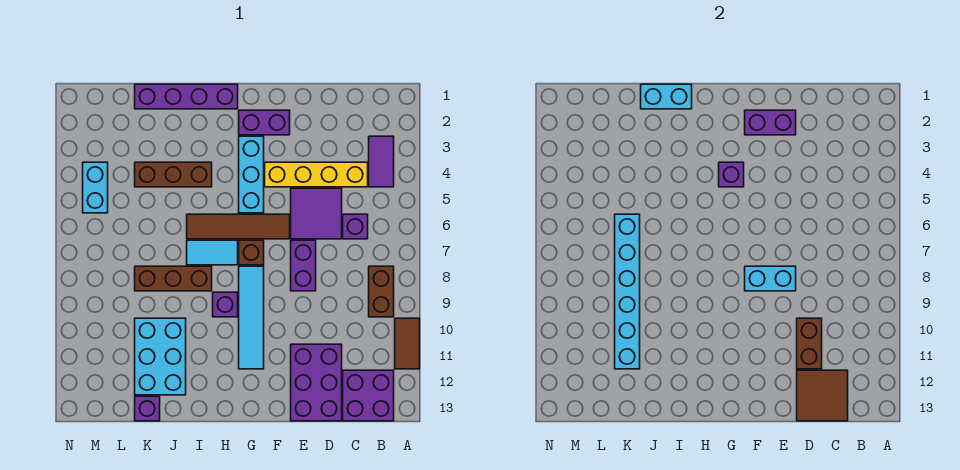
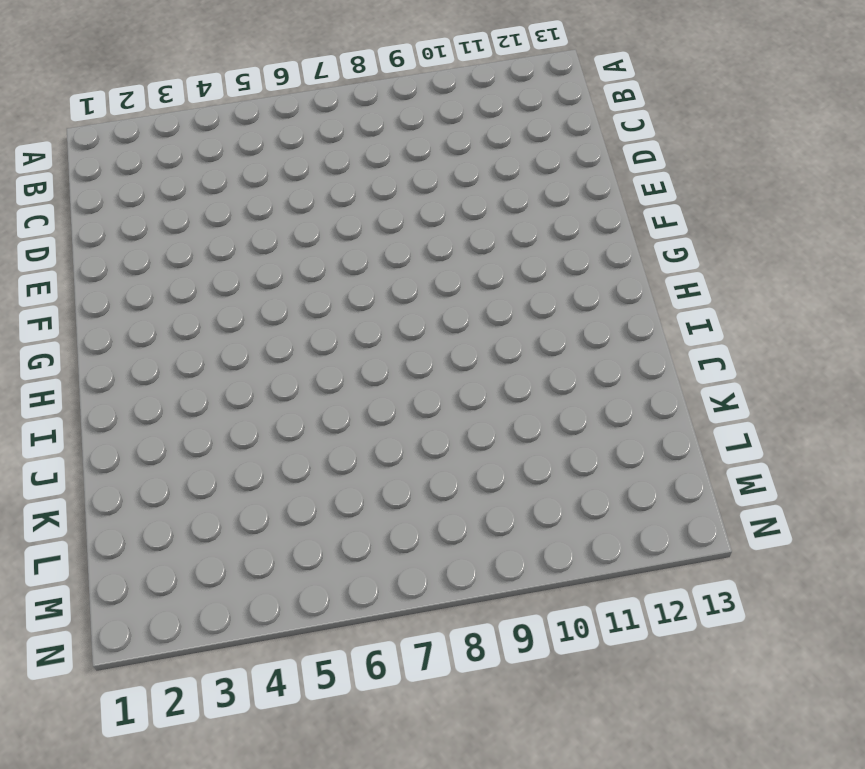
none -> brown 1x2 tile [395,318,420,369]
none -> purple 1x2 tile [369,136,394,187]
none -> brown 1x2 brick [369,266,394,317]

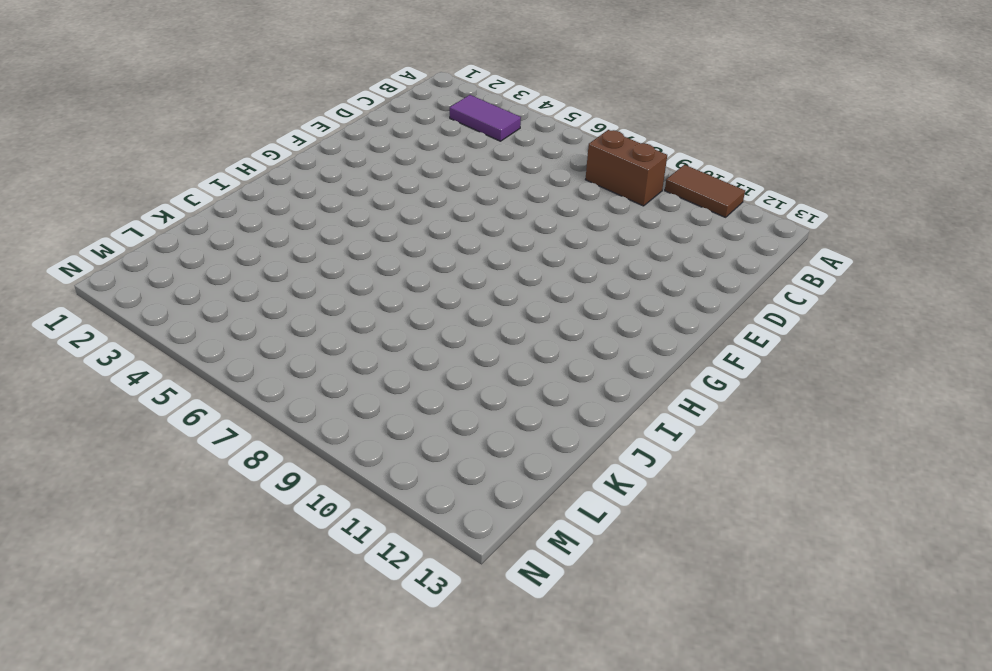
none -> purple 2x2 brick [343,370,394,421]
none -> yellow 1x4 brick [265,162,368,187]
none -> purple 1x1 brick [343,214,368,239]

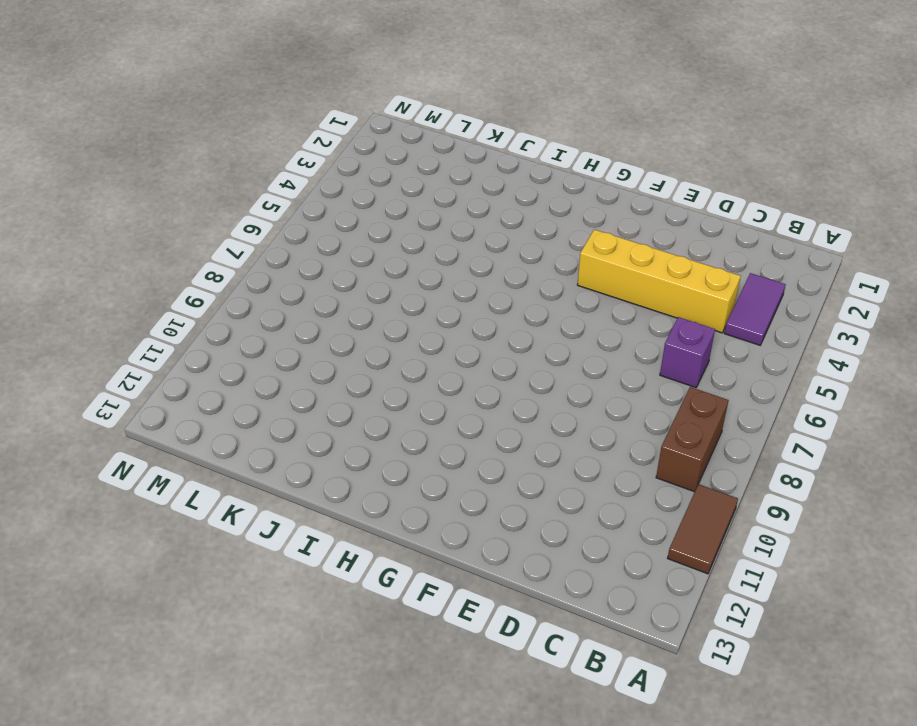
none -> purple 2x2 brick [343,370,394,421]
none -> purple 2x2 tile [291,188,342,239]
none -> purple 2x3 brick [291,344,342,421]

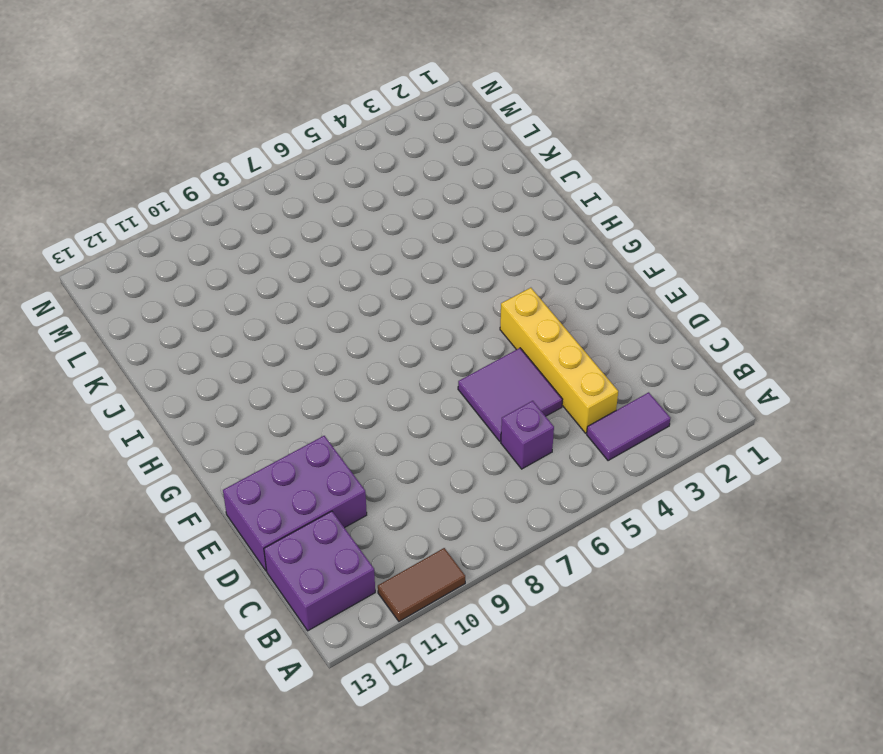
none -> brown 1x2 brick [369,266,394,317]
none -> purple 1x2 brick [291,240,316,291]
none -> purple 1x2 brick [239,110,290,135]

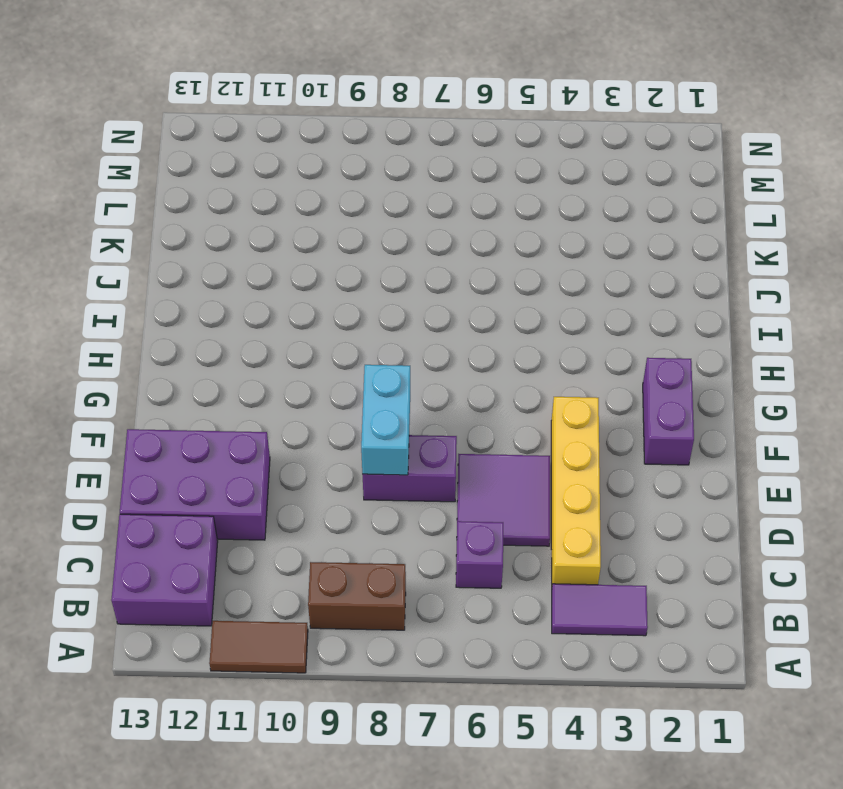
none -> brown 1x4 tile [187,214,290,239]
none -> cyan 1x3 brick [239,136,264,213]
none -> brown 1x1 brick [239,240,264,265]

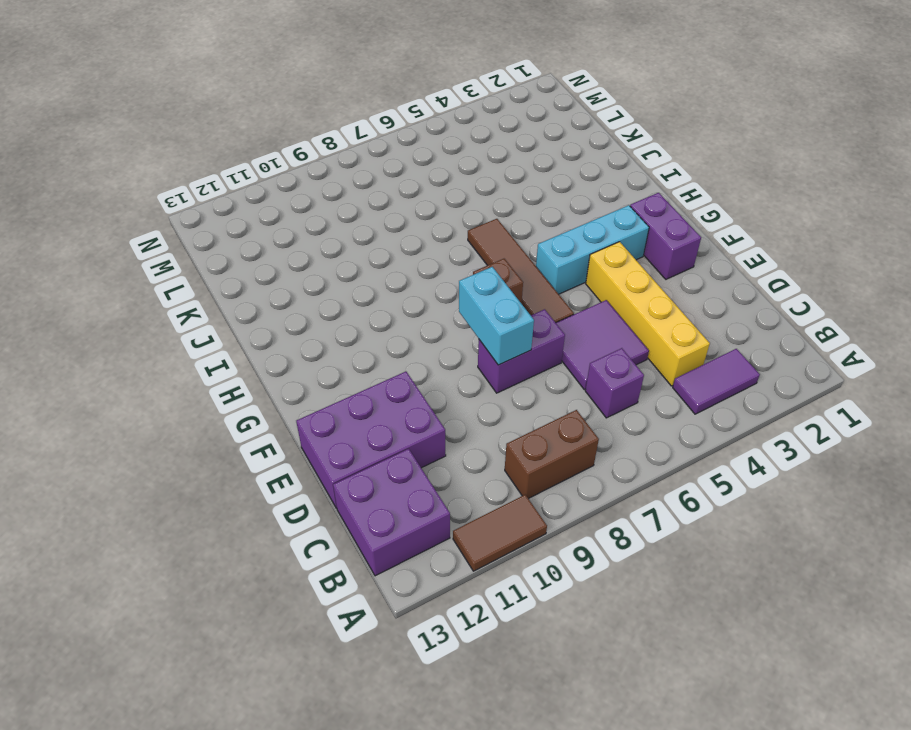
none -> cyan 1x4 tile [239,266,264,369]
none -> purple 1x4 brick [135,84,238,109]
none -> cyan 1x2 tile [187,240,238,265]

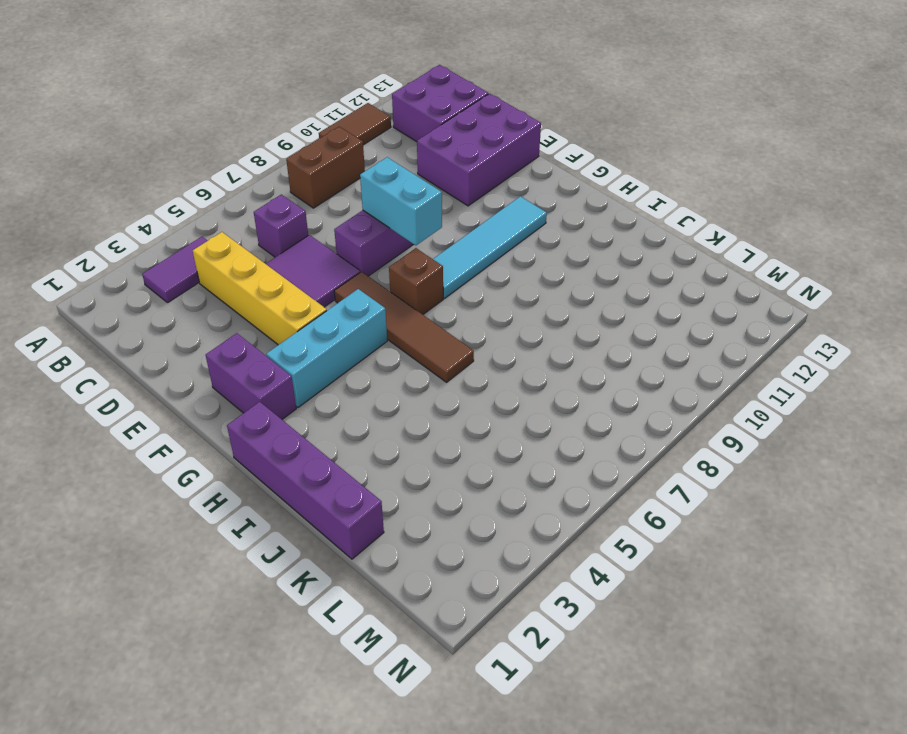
none -> cyan 1x2 tile [187,240,238,265]
none -> purple 1x1 brick [213,292,238,317]
none -> brown 1x3 brick [135,162,212,187]

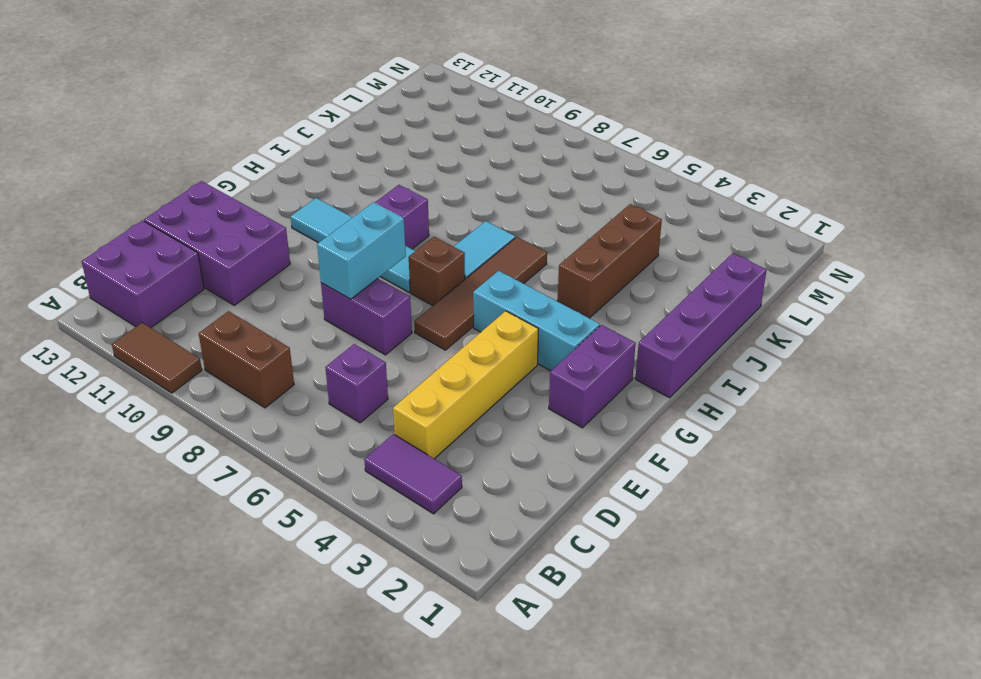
none -> purple 2x2 tile [291,188,342,239]
none -> brown 1x3 brick [135,266,212,291]
none -> cyan 2x3 brick [135,318,186,395]

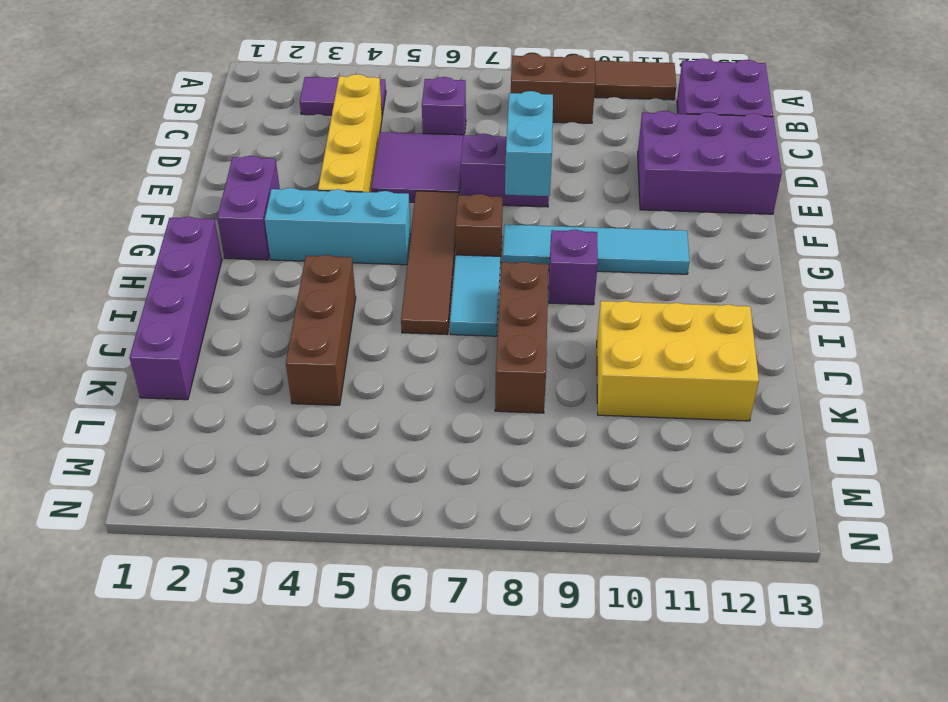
yellow 2x3 brick [597,301,759,421] -> cyan 2x3 brick [135,318,186,395]
none -> purple 1x1 brick [135,396,160,421]
none -> cyan 1x2 brick [83,162,108,213]
none -> brown 2x2 tile [797,370,848,421]

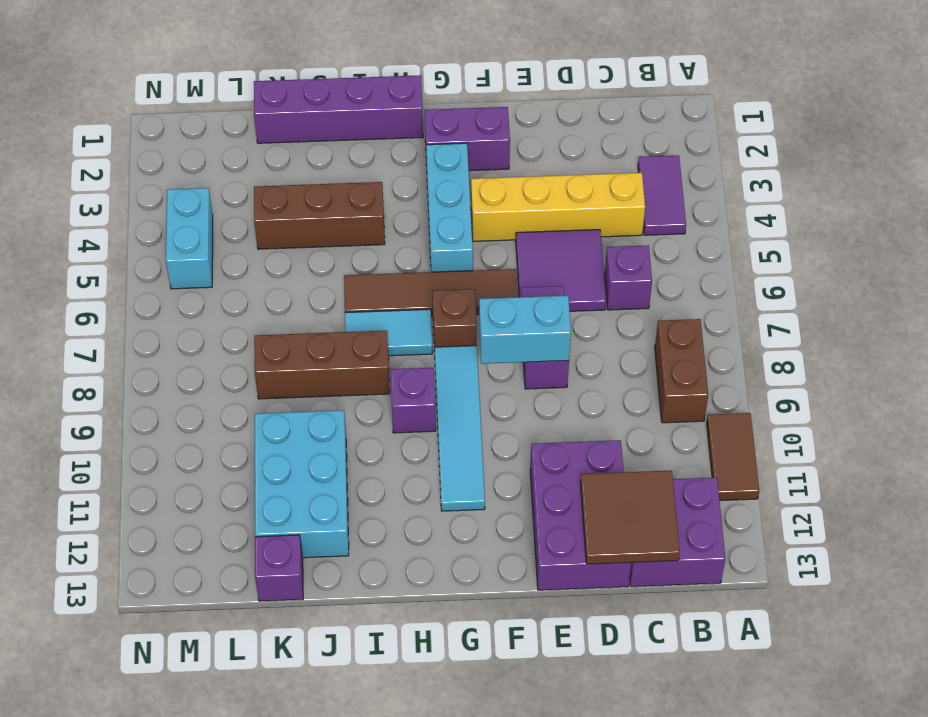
none -> brown 1x2 brick [797,318,822,369]
none -> purple 1x2 brick [745,110,796,135]
none -> purple 1x1 brick [719,162,744,187]

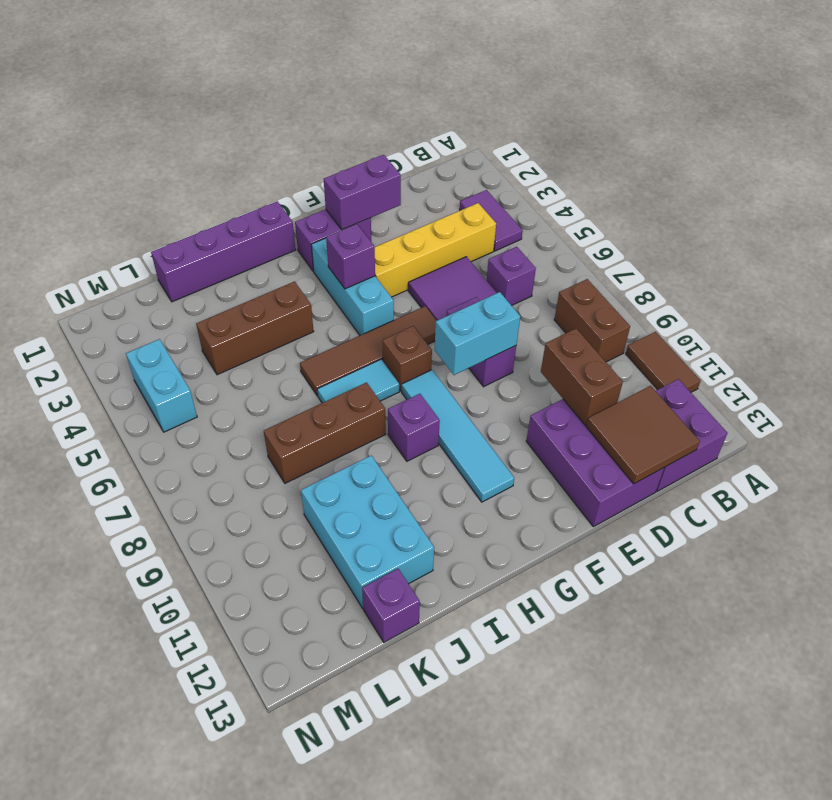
none -> cyan 1x2 brick [641,84,692,109]
none -> cyan 1x6 brick [615,214,640,369]

